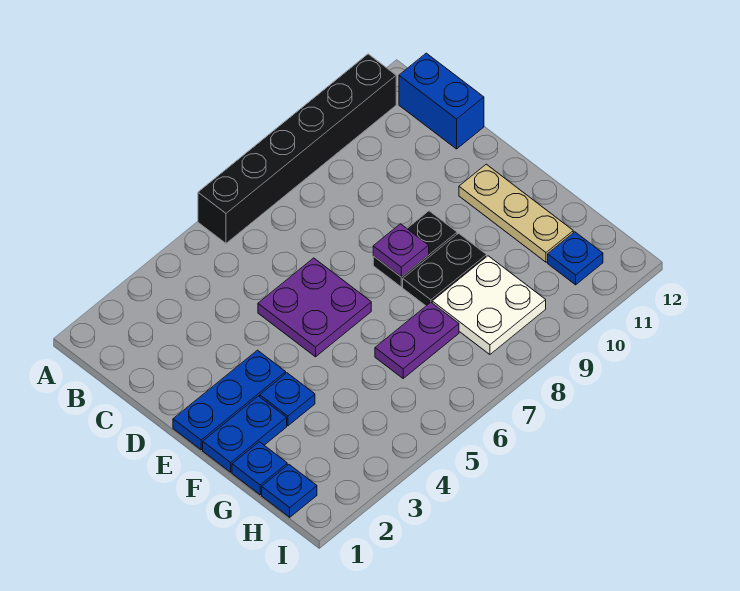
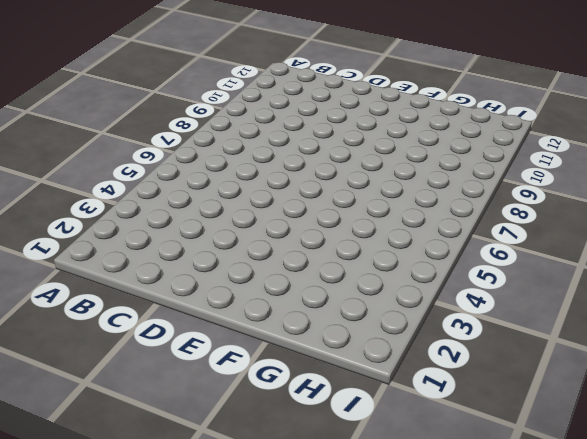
none -> black 1x6 brick [198,54,396,243]
none -> blue 1x2 brick [399,53,484,149]
none -> purple 2x2 plate [258,258,371,357]

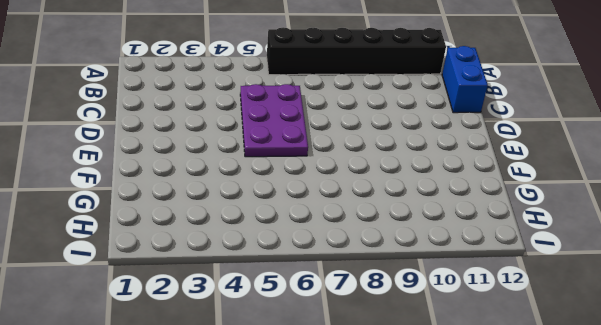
purple 2x3 plate [240,84,308,157] -> purple 2x2 plate [258,258,371,357]
none -> blue 1x3 plate [173,350,286,450]
none -> black 1x2 plate [373,211,457,287]
none -> tan 1x3 plate [459,164,573,262]

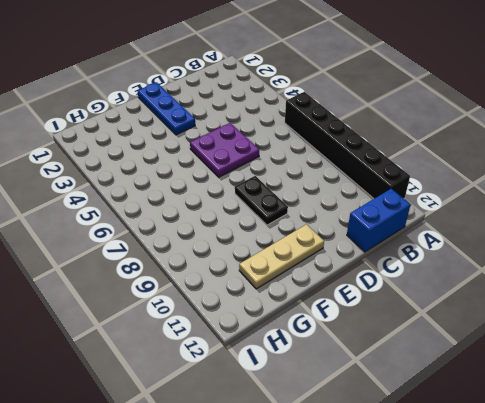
none -> blue 1x2 plate [203,396,287,472]
none -> blue 1x1 plate [260,373,315,426]
none -> black 1x2 plate [403,233,487,306]

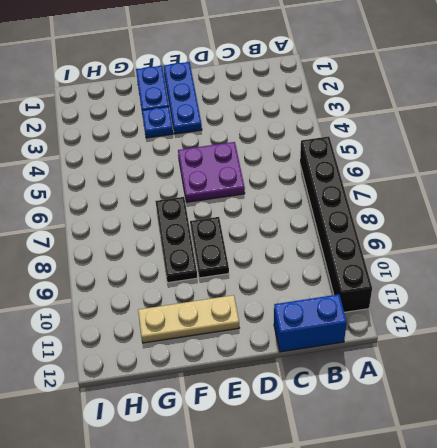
black 1x3 plate [155,197,197,283] -> black 1x2 plate [403,233,487,306]
none -> blue 1x1 plate [232,442,287,495]
none -> purple 1x2 plate [375,302,459,378]
none -> white 2x2 plate [432,256,546,354]

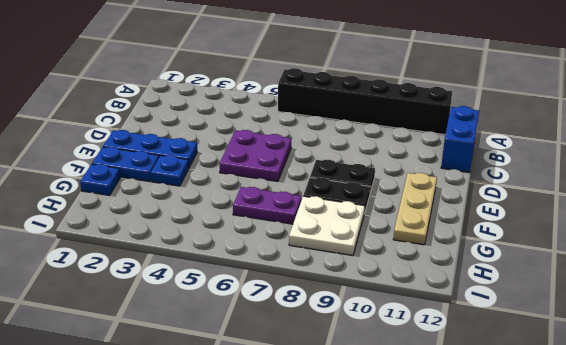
none -> blue 1x1 plate [262,465,317,517]
none -> blue 1x1 plate [548,232,603,285]
none -> purple 1x1 plate [373,224,429,277]

